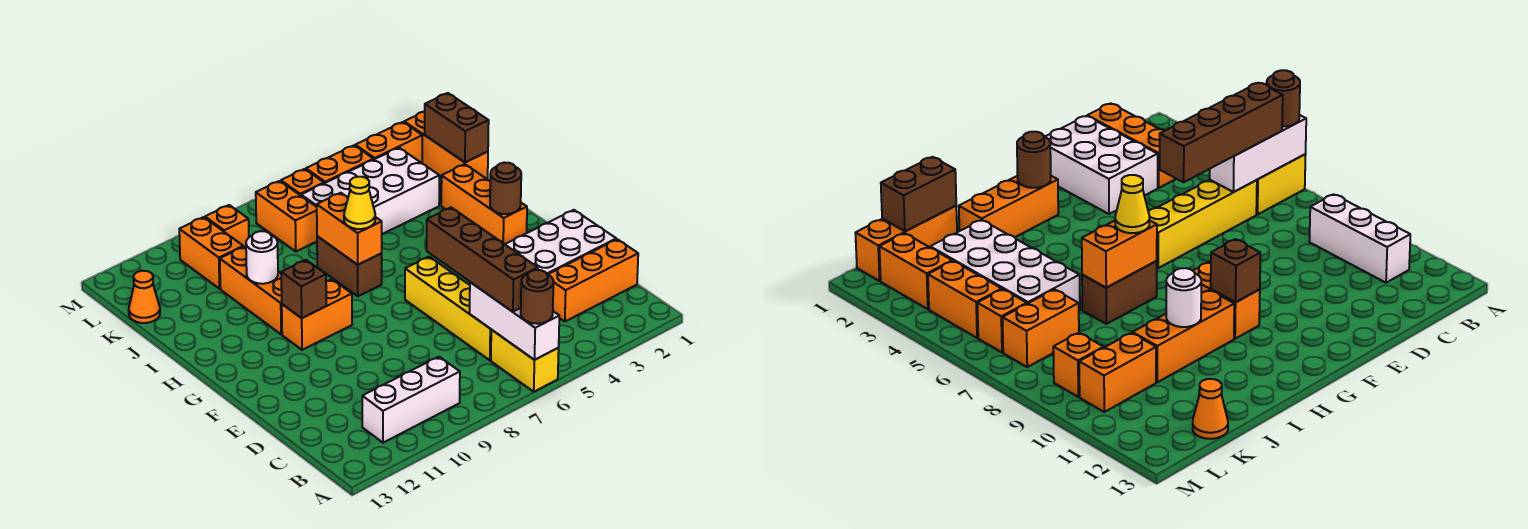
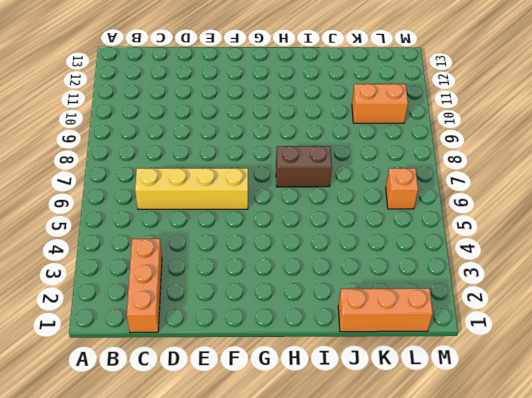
none -> yellow 1x2 brick [491,330,559,392]
none -> white 1x3 brick [362,357,460,443]
none -> white 2x3 brick [505,210,616,274]

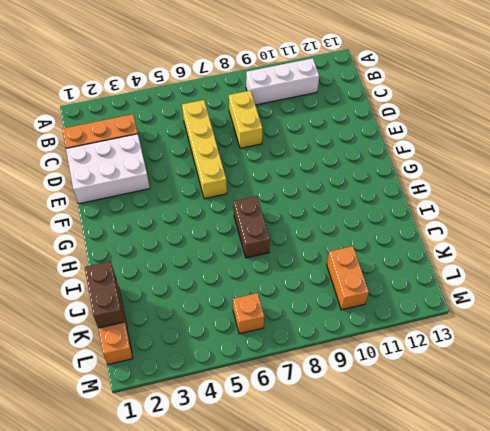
yellow 1x2 brick [229,90,262,148] -> yellow 1x2 brick moved to [491,330,559,392]
none -> orange 1x3 brick [441,164,527,244]
none -> orange 1x2 brick [282,279,352,350]
none -> orange 1x3 brick [220,247,282,334]

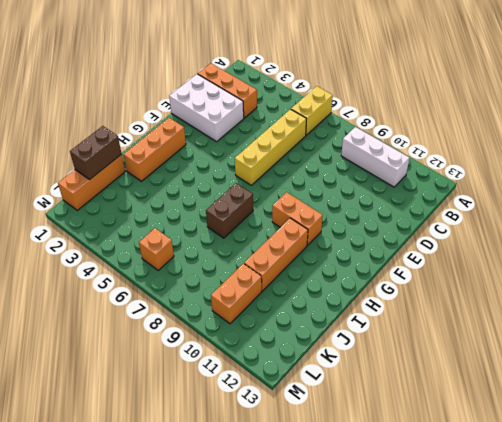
none -> white 2x4 brick [301,148,439,234]
none -> orange 1x2 brick [256,181,317,252]
none -> orange 1x1 cone [129,271,160,323]

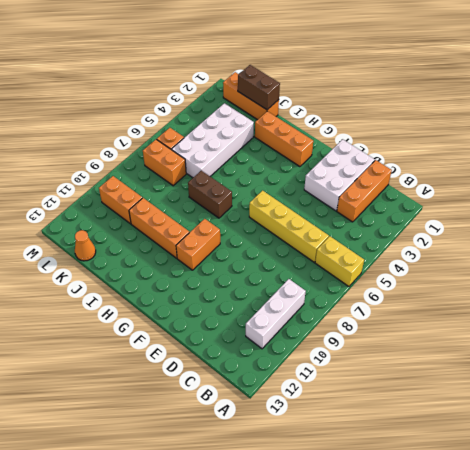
none -> orange 1x2 brick [355,122,422,163]
none -> orange 1x2 brick [306,145,374,183]
none -> orange 1x1 brick [205,205,249,247]

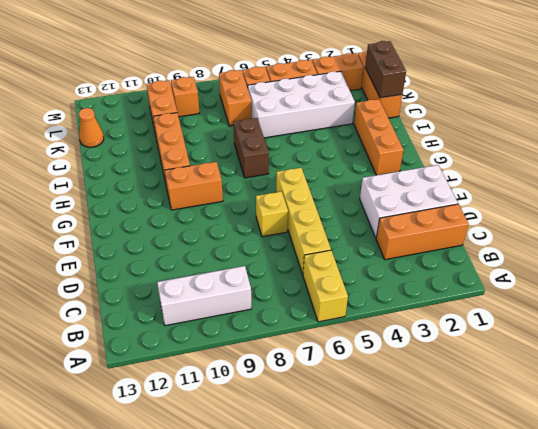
yellow 1x1 brick [256,191,288,237] -> none
none -> white 1x3 brick [470,282,559,360]
none -> brown 1x1 round brick [490,163,521,214]
none -> brown 1x1 brick [281,260,326,318]

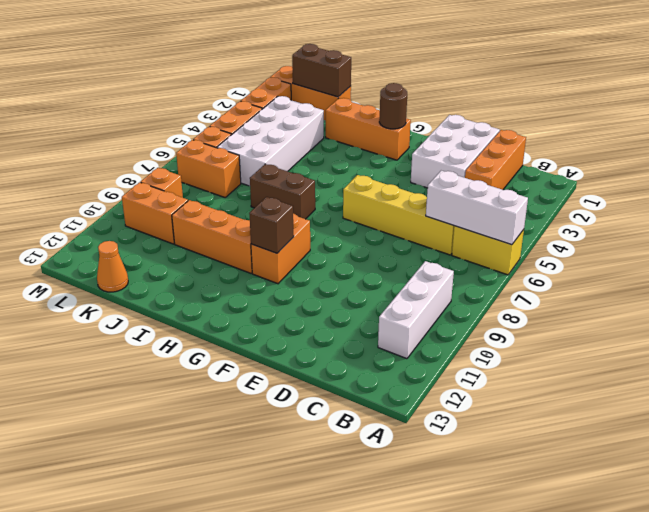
none -> orange 1x2 brick [317,193,382,265]
none -> white 1x1 round brick [246,231,278,284]
none -> brown 1x1 round brick [521,270,554,324]

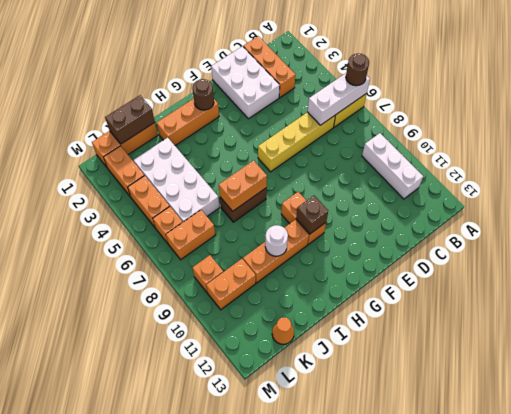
none -> brown 1x4 brick [427,208,538,312]
none -> yellow 1x1 cone [344,177,375,229]

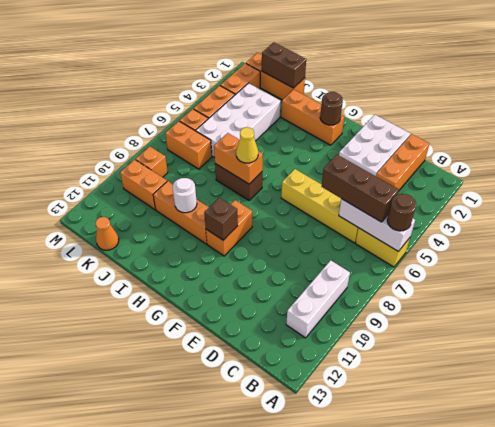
brown 1x3 brick [321,155,399,222] -> brown 1x4 brick [427,208,538,312]

